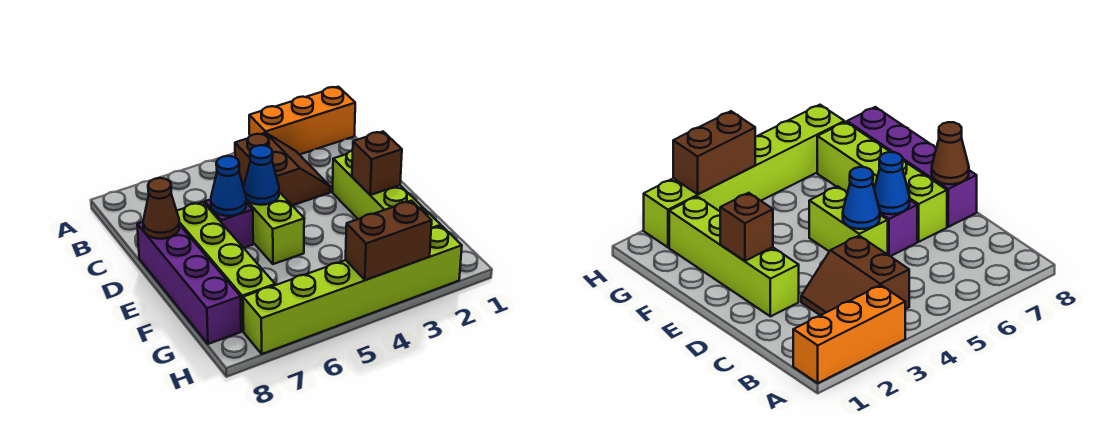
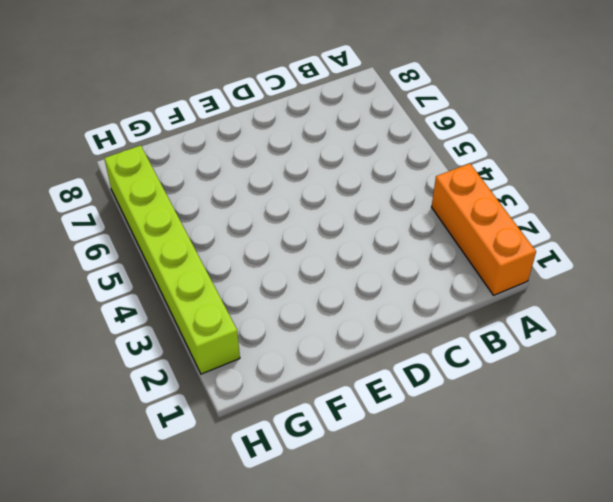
none -> brown 2x2 slope [235,133,330,205]
none -> lime 1x4 brick [333,150,441,228]
none -> lime 1x2 brick [246,192,304,264]

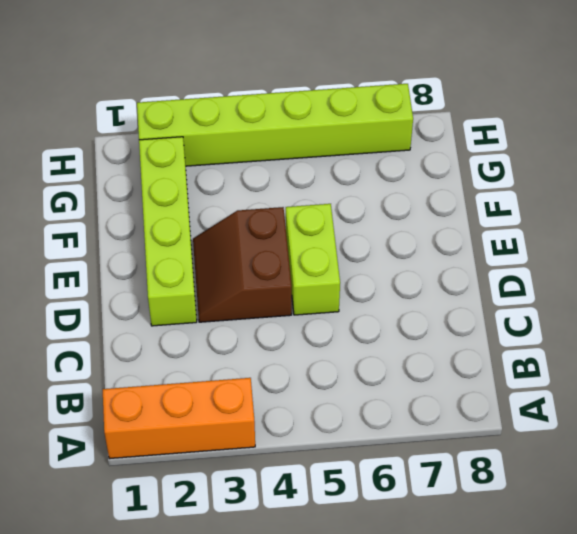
brown 2x2 slope [193,207,292,322] -> brown 2x2 slope moved to [235,133,330,205]
none -> purple 1x1 brick [205,199,253,248]
none -> lime 1x4 brick [177,202,275,331]
none -> purple 1x4 brick [137,222,241,344]

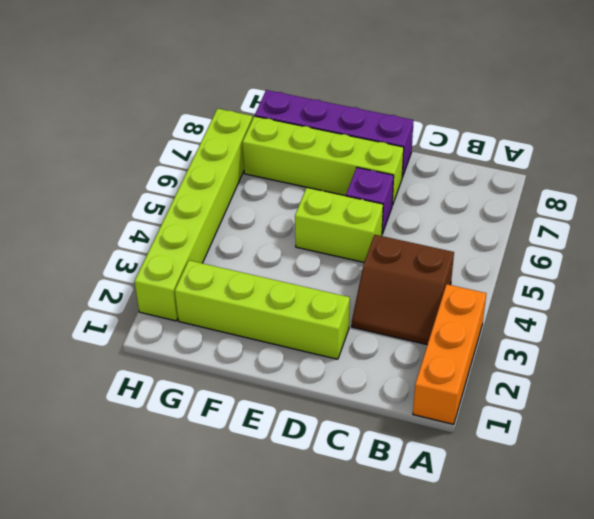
none -> blue 1x1 cone [244,145,279,205]
none -> blue 1x1 cone [211,156,246,216]
none -> brown 1x1 cone [143,178,179,239]

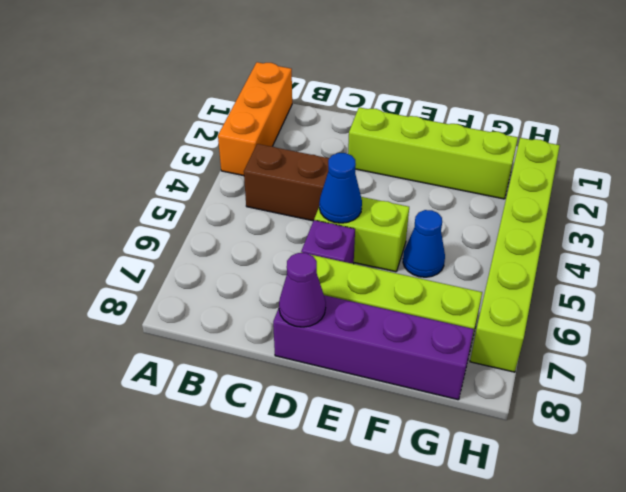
purple 1x1 cone [279,253,326,327] -> brown 1x1 cone [143,178,179,239]
blue 1x1 cone [403,210,445,277] -> blue 1x1 cone moved to [211,156,246,216]
none -> brown 1x1 brick [352,132,402,195]
none -> brown 1x2 brick [346,201,432,280]

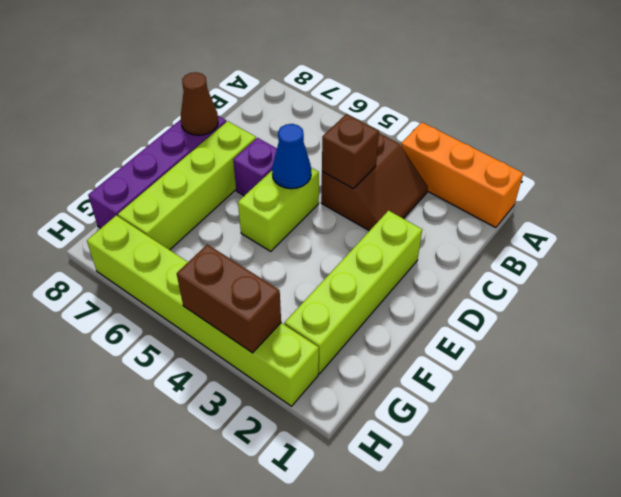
brown 1x1 brick [322,114,379,189] -> brown 1x1 brick moved to [352,132,402,195]
none -> blue 1x1 cone [211,156,246,216]

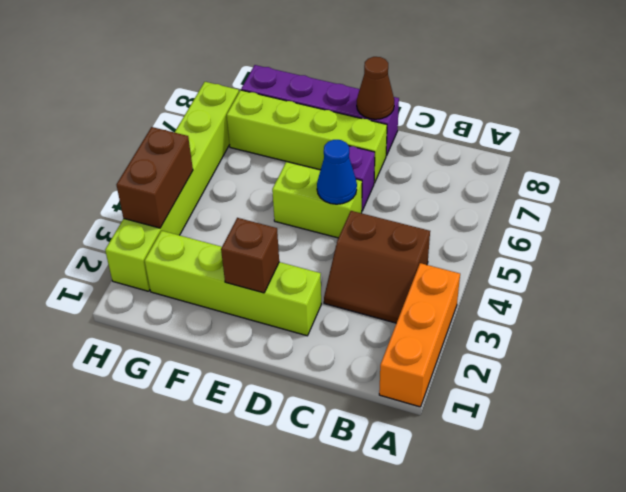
none -> blue 1x1 cone [211,156,246,216]

